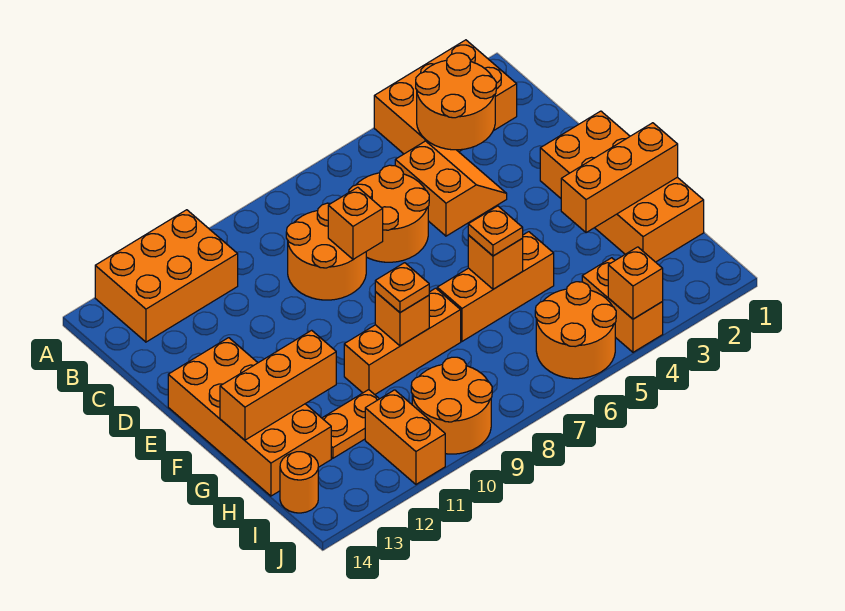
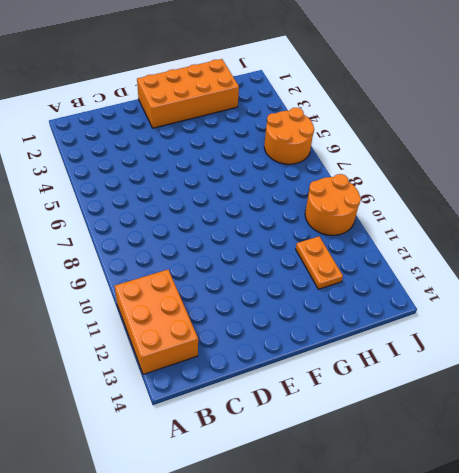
none -> orange 2x3 brick [374,40,517,154]
none -> orange 2x2 slope [395,141,507,236]
none -> orange 2x2 round brick [349,165,429,262]

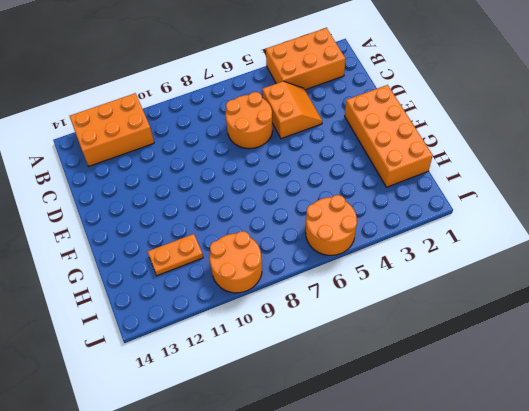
none -> orange 2x2 round brick [286,203,366,300]
none -> orange 2x4 brick [168,338,331,496]
none -> orange 1x3 brick [437,232,554,341]

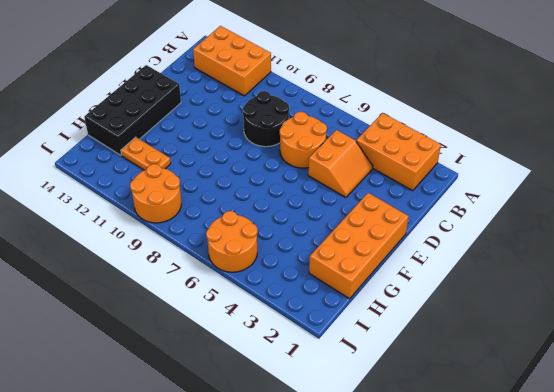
black 2x2 round brick [243,91,289,147] -> orange 2x2 round brick [286,203,366,300]
black 2x4 brick [84,65,181,155] -> orange 2x4 brick [168,338,331,496]
none -> orange 1x3 brick [437,232,554,341]
none -> orange 1x3 brick [344,288,461,395]
none -> orange 1x2 brick [582,258,663,352]

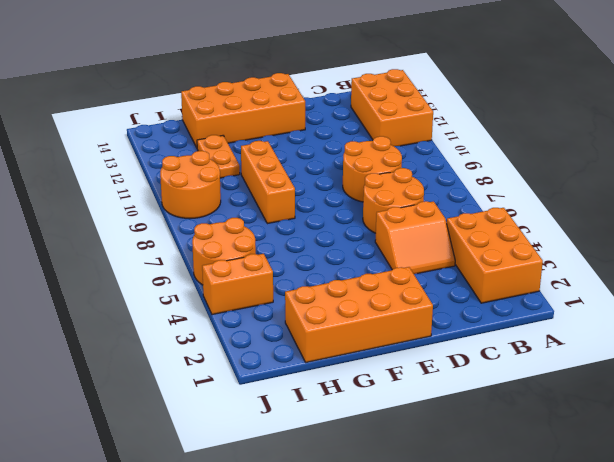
none -> orange 1x3 brick [437,232,554,341]
none -> orange 1x2 brick [365,390,445,484]
none -> orange 1x1 round brick [280,452,318,513]

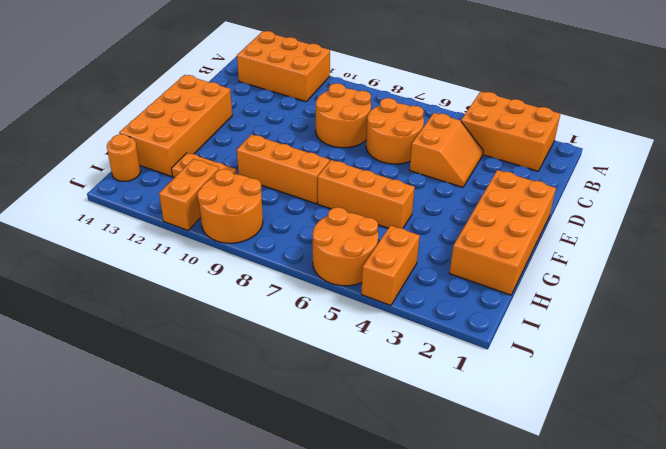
none -> orange 2x2 round brick [416,53,496,150]
none -> orange 1x1 brick [328,187,383,259]
none -> orange 1x3 brick [561,123,678,233]

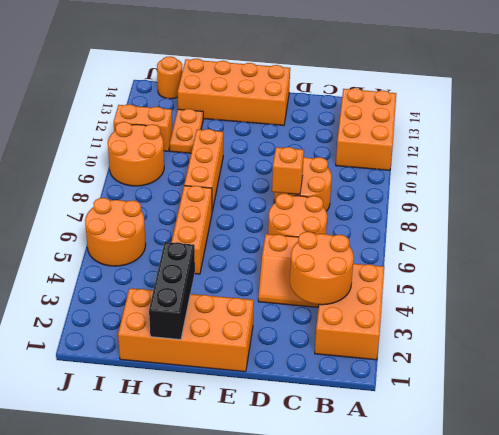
black 1x3 brick [149,242,195,340] -> orange 1x3 brick [561,123,678,233]
none -> orange 1x2 brick [582,258,663,352]
none -> orange 1x1 brick [468,235,523,289]
none -> orange 1x1 brick [375,292,429,346]

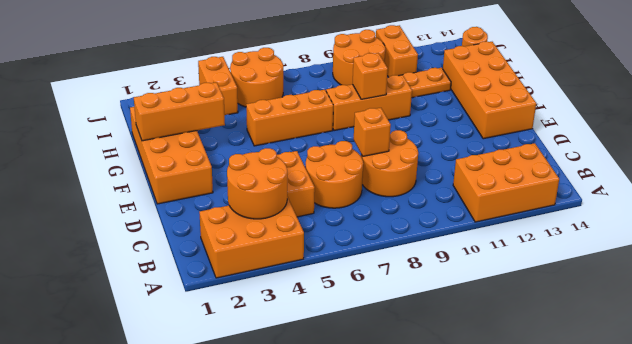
none -> orange 1x1 brick [468,235,523,289]
none -> orange 1x3 brick [220,330,336,440]
none -> orange 1x1 brick [608,247,663,319]

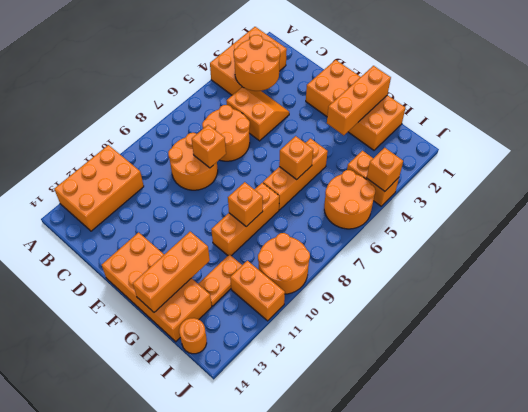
none -> orange 1x1 plate [468,206,523,256]
none -> orange 1x1 plate [375,263,429,312]

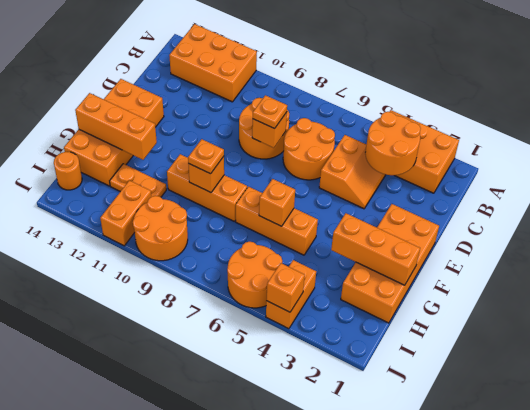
orange 1x1 plate [253,95,287,129] -> orange 1x1 plate moved to [468,206,523,256]

